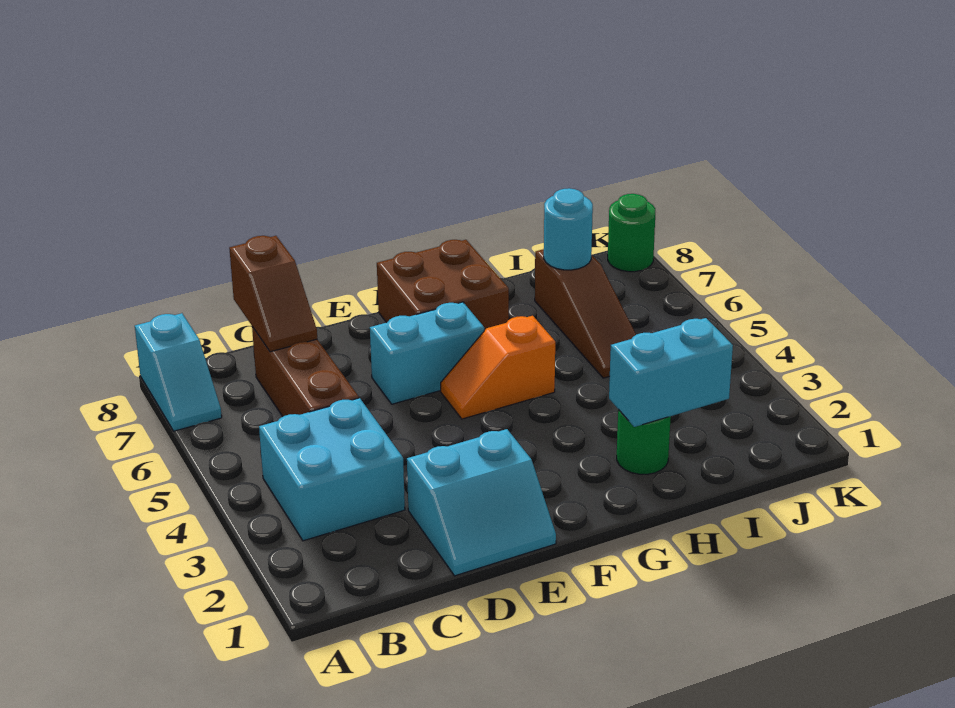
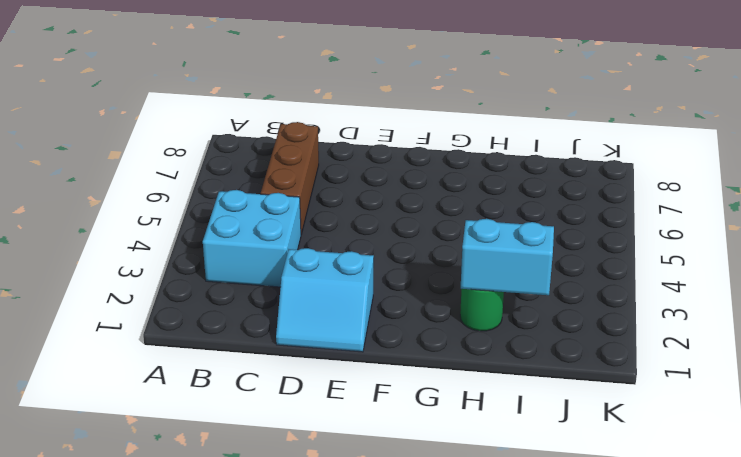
none -> cyan 1x2 slope [135,313,222,431]
none -> cyan 1x2 brick [370,302,484,404]
none -> orange 1x2 slope [441,316,555,419]

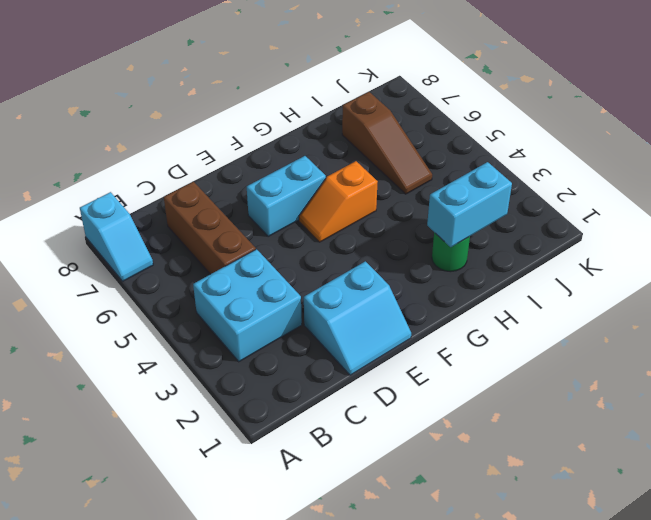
none -> brown 2x2 brick [377,240,509,331]
none -> green 1x1 round brick [608,194,655,272]
none -> brown 1x2 slope [229,236,317,352]

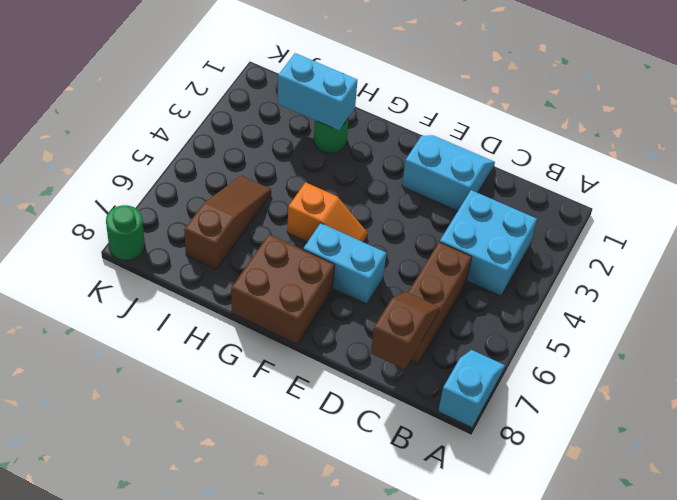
none -> cyan 1x1 round brick [544,188,593,270]

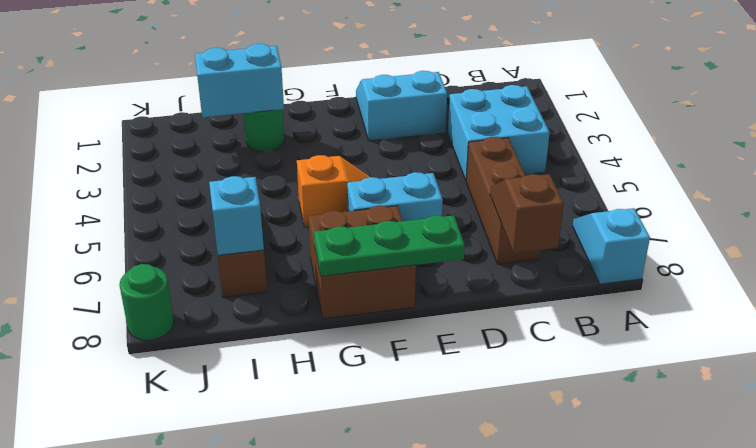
green 1x3 plate [314,215,465,276] -> none
cyan 1x1 brick [209,176,264,255] -> cyan 1x1 round brick [544,188,593,270]

